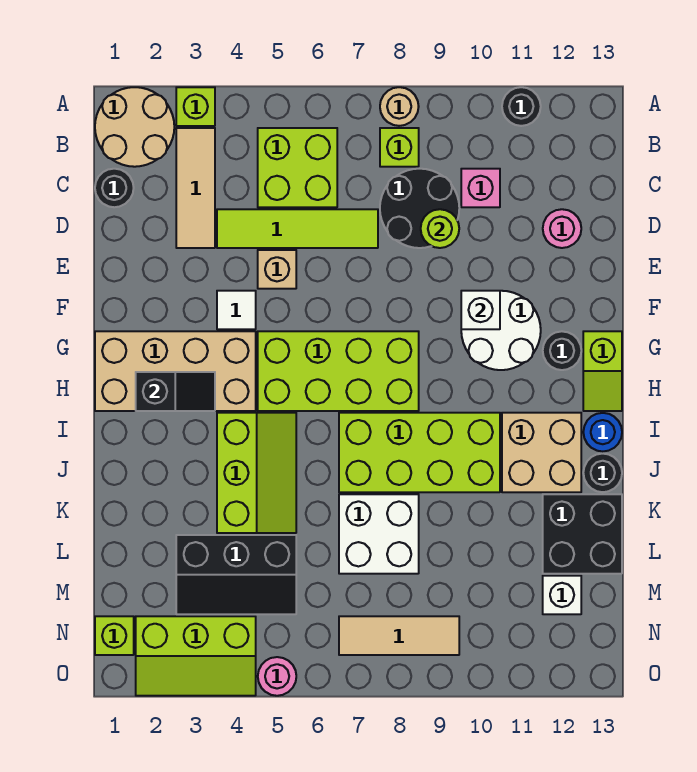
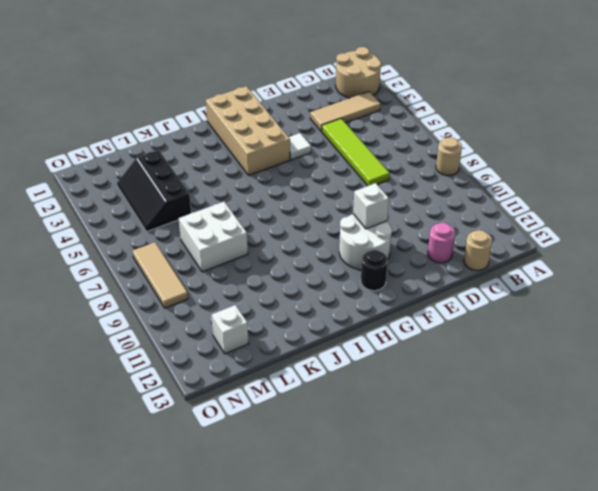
tan 1x1 round brick [464,230,492,270] -> none
none -> lime 1x1 brick [176,87,215,126]
none -> black 1x1 round brick [502,87,541,126]
none -> lime 2x2 brick [258,128,337,207]
none -> lime 1x1 brick [380,128,419,167]

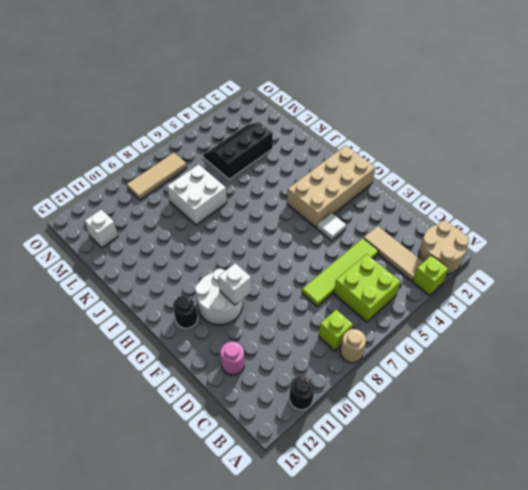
none -> black 1x1 round brick [95,169,134,207]
none -> black 2x2 round brick [380,169,459,248]
none -> pink 1x1 brick [461,169,500,207]
none -> tan 1x1 brick [258,250,296,289]

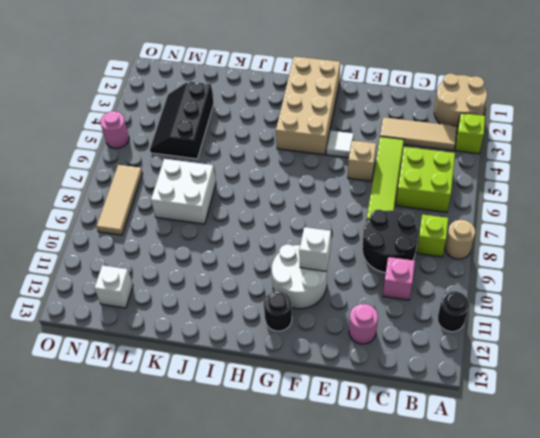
none -> black 1x1 round brick [95,169,134,207]
none -> lime 2x4 brick [258,331,419,411]
none -> lime 1x2 slope [583,331,622,411]
none -> lime 2x3 slope [217,413,296,533]

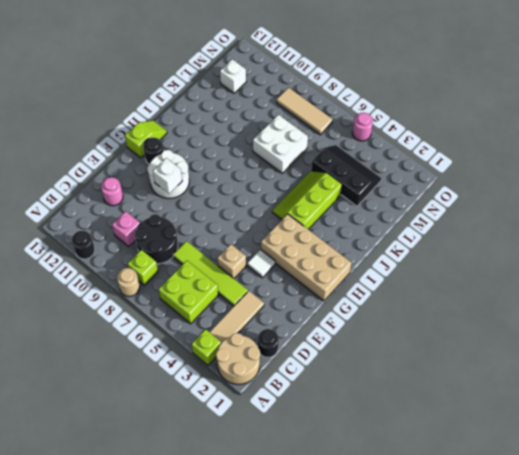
none -> lime 2x4 brick [258,331,419,411]
none -> lime 2x4 brick [339,413,500,492]
none -> tan 2x2 brick [502,413,581,492]
none -> blue 1x1 round brick [583,413,622,452]

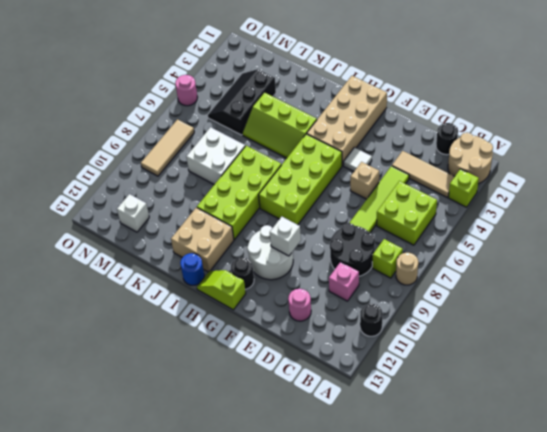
none -> black 1x1 round brick [583,454,622,492]
none -> black 2x2 brick [543,494,622,574]
none -> lime 1x1 brick [95,616,134,655]
none -> lime 2x3 slope [136,616,256,696]

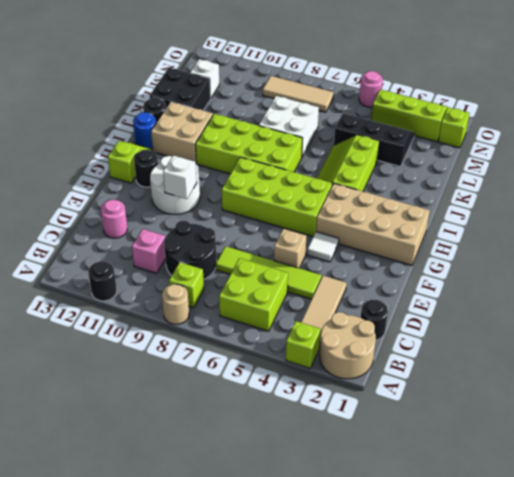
none -> lime 1x1 round brick [421,209,459,248]
none -> black 1x2 slope [136,372,215,411]

